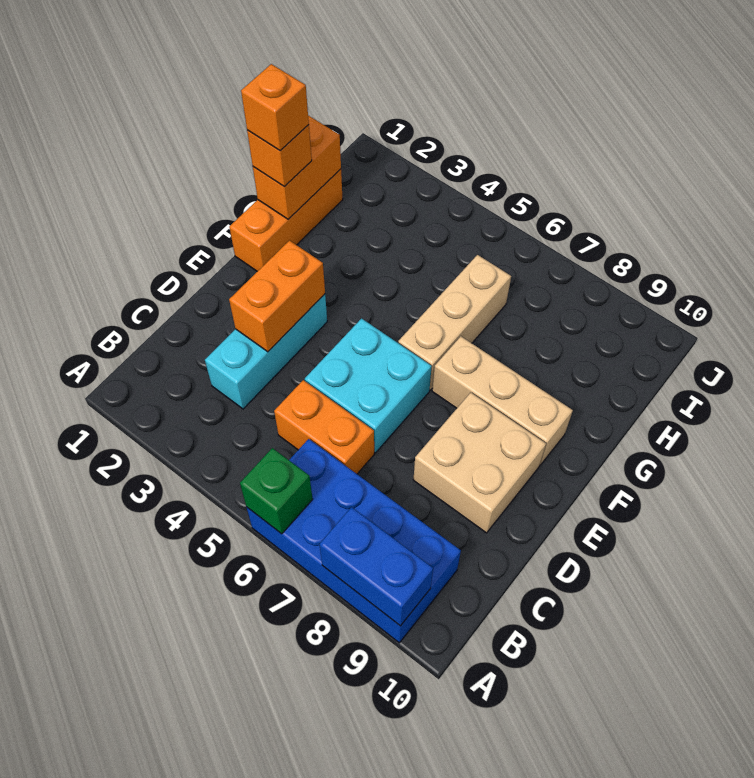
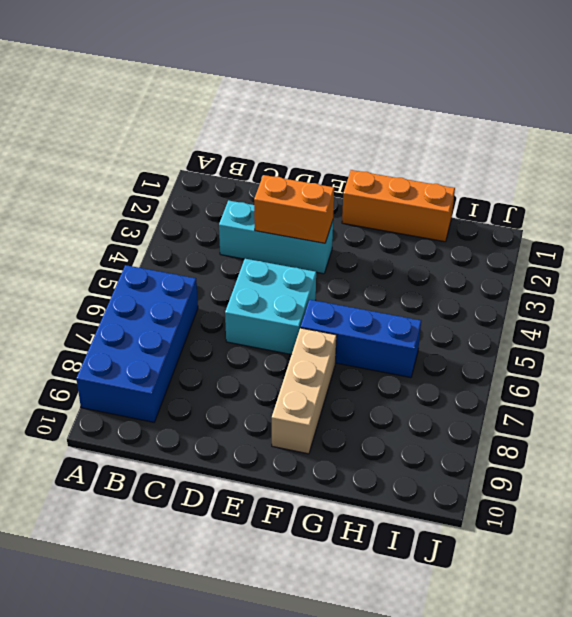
blue 1x3 brick [301,300,421,378] -> tan 1x3 brick [398,255,511,390]
none -> orange 1x2 brick [274,380,374,474]
none -> tan 2x2 brick [413,393,546,533]
none -> green 1x1 brick [240,448,313,534]

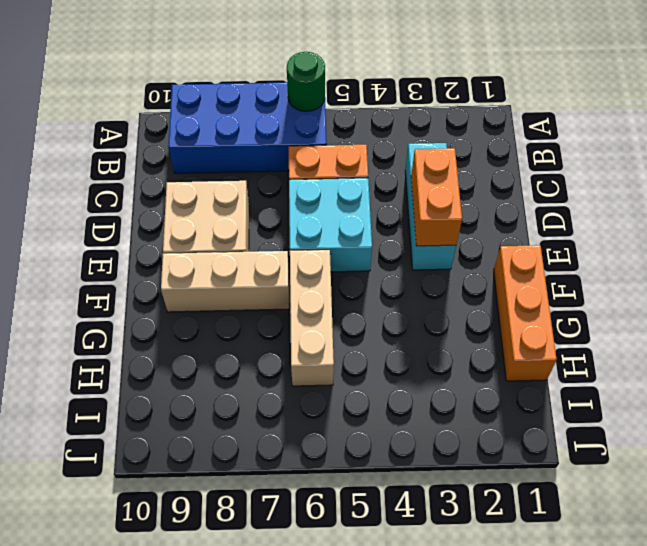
green 1x1 round brick [287,52,325,112] -> green 1x1 brick [240,448,313,534]
none -> blue 1x2 brick [319,507,433,626]
none -> orange 1x2 brick [253,116,341,219]
none -> orange 1x1 brick [247,125,312,187]

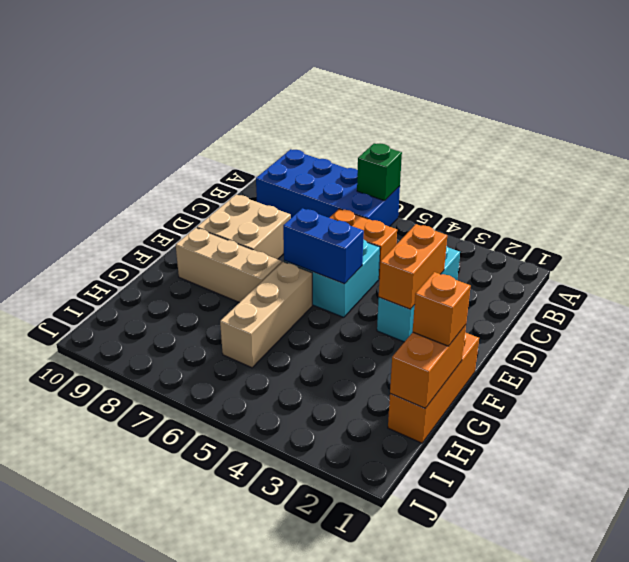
blue 1x2 brick [283,208,364,284] -> blue 1x2 brick moved to [319,507,433,626]
none -> orange 1x1 brick [241,64,309,151]

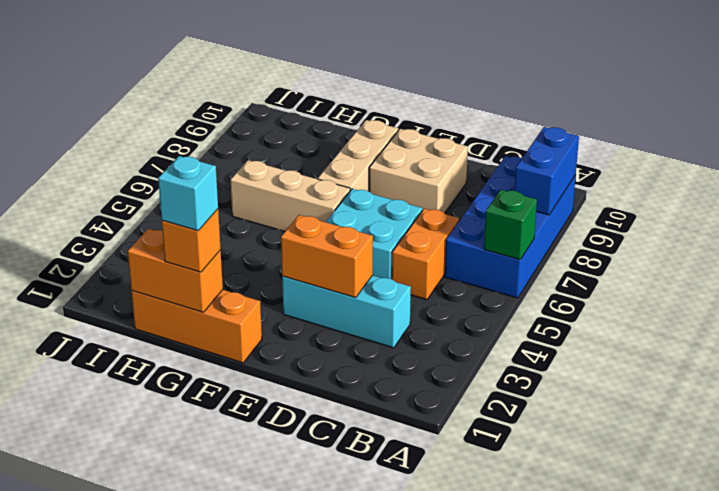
cyan 1x1 brick [158,156,218,231] -> orange 1x1 brick [241,64,309,151]

